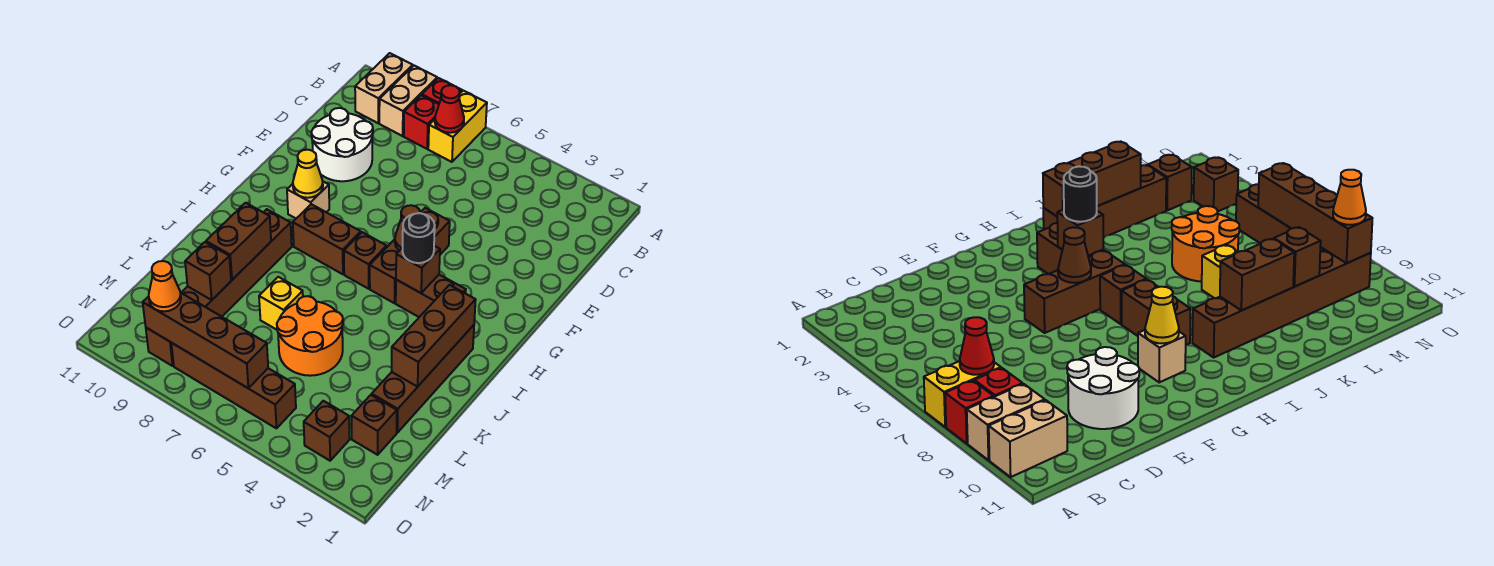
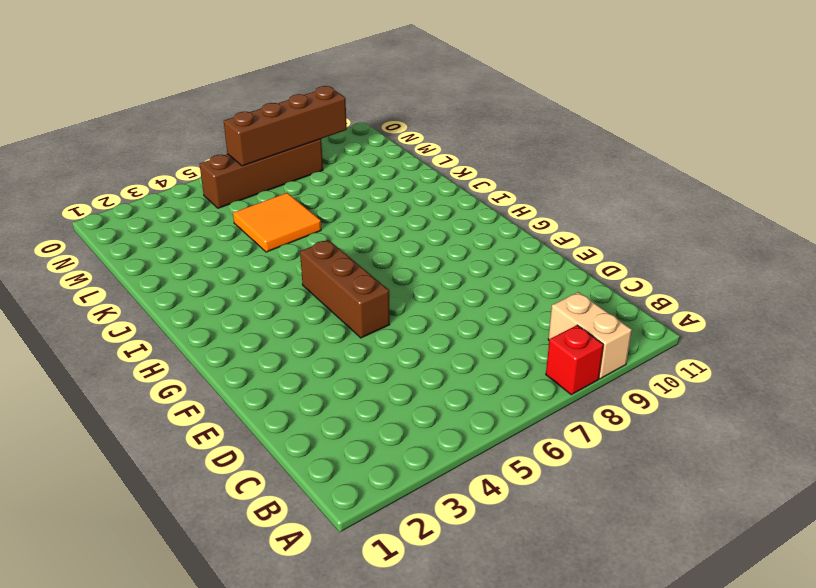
orange 2x2 tile [233,193,321,252] -> orange 2x2 round brick [277,296,343,376]
none -> yellow 1x2 brick [428,91,487,162]
none -> tan 1x2 brick [355,53,413,123]
none -> red 1x1 brick [404,95,439,149]

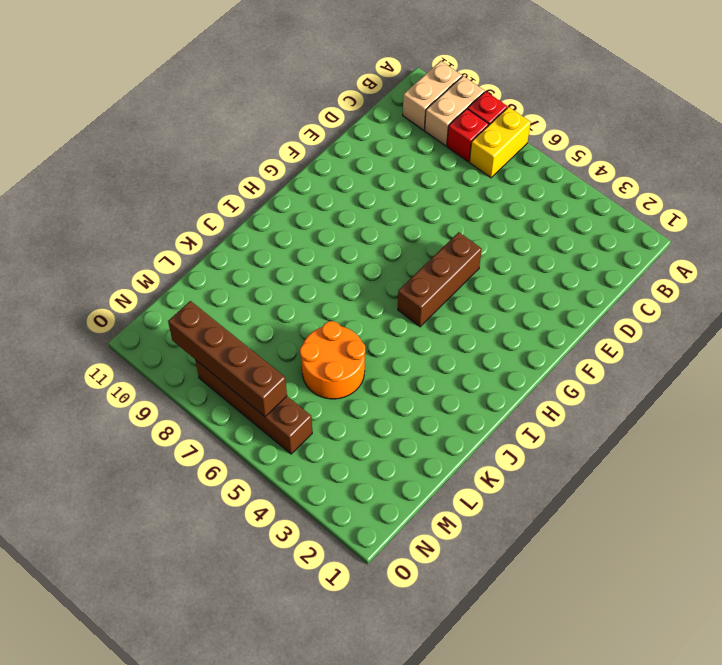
none -> white 2x2 round brick [311,108,373,181]
none -> tan 1x1 brick [287,182,329,218]
none -> brown 1x2 brick [396,275,466,317]

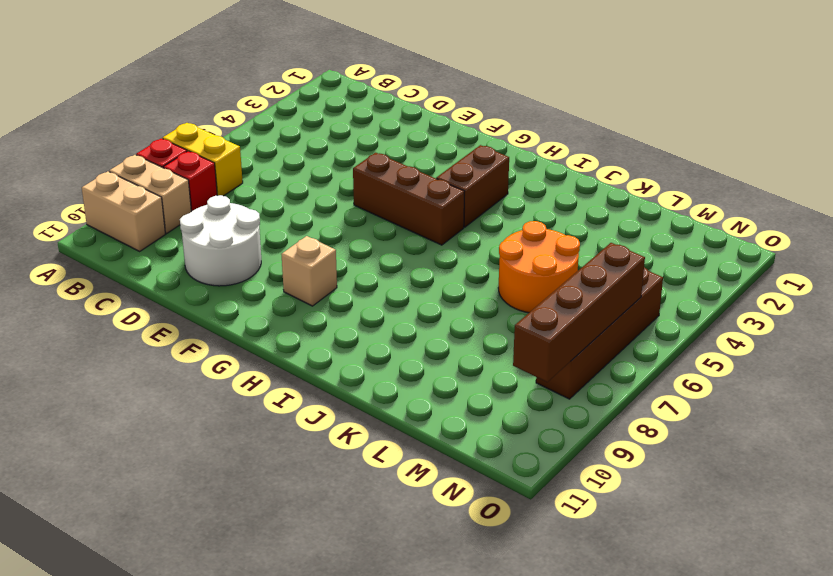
none -> brown 1x1 brick [344,232,387,289]
none -> brown 1x2 brick [293,204,361,274]
none -> brown 1x4 brick [372,325,474,433]

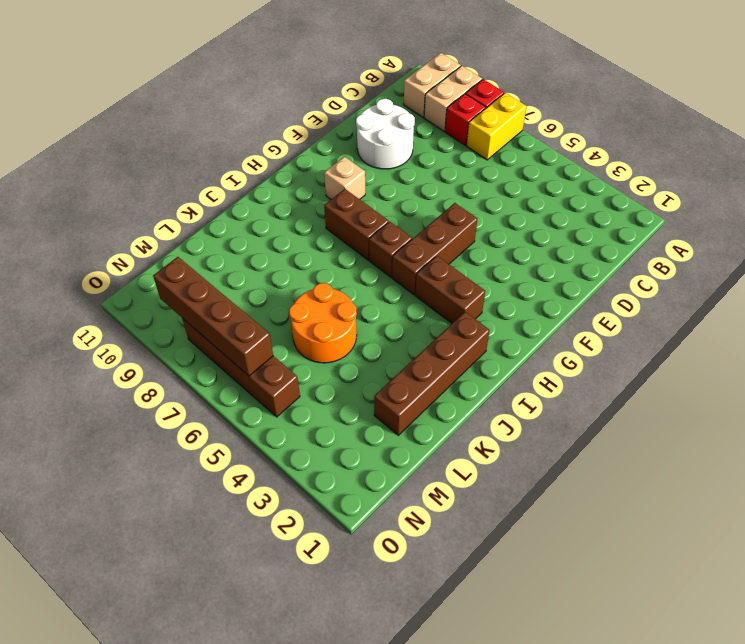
none -> brown 1x6 brick [146,209,292,366]
none -> yellow 1x1 brick [259,277,303,330]
none -> brown 1x1 brick [352,395,397,455]

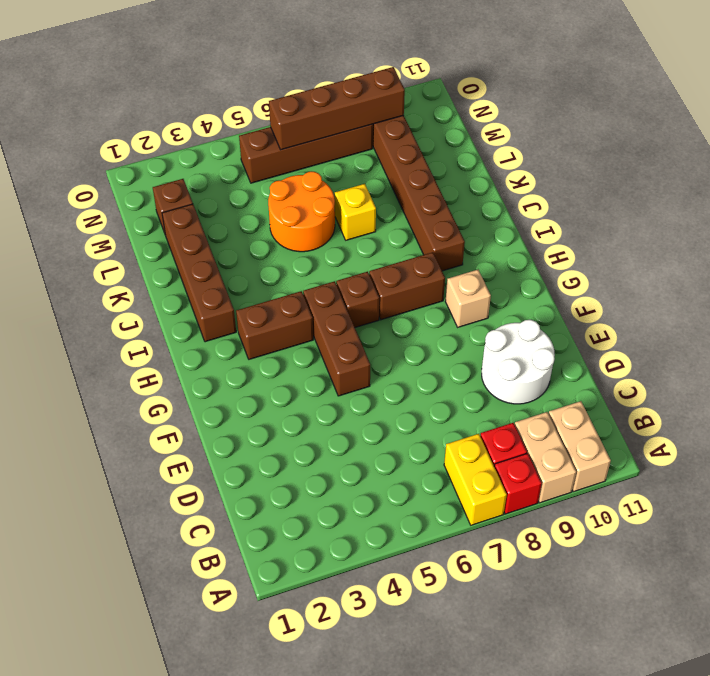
none -> brown 1x1 brick [304,401,350,461]
none -> red 1x1 cone [435,85,464,133]
none -> brown 1x1 cone [395,205,420,251]

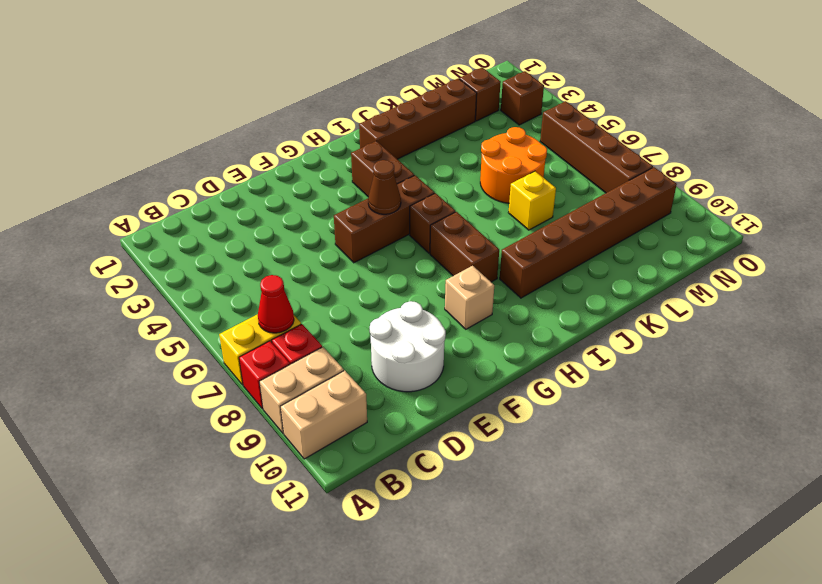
none -> yellow 1x1 cone [293,150,323,198]
none -> brown 1x1 brick [396,246,440,293]
none -> brown 1x3 brick [392,285,476,387]

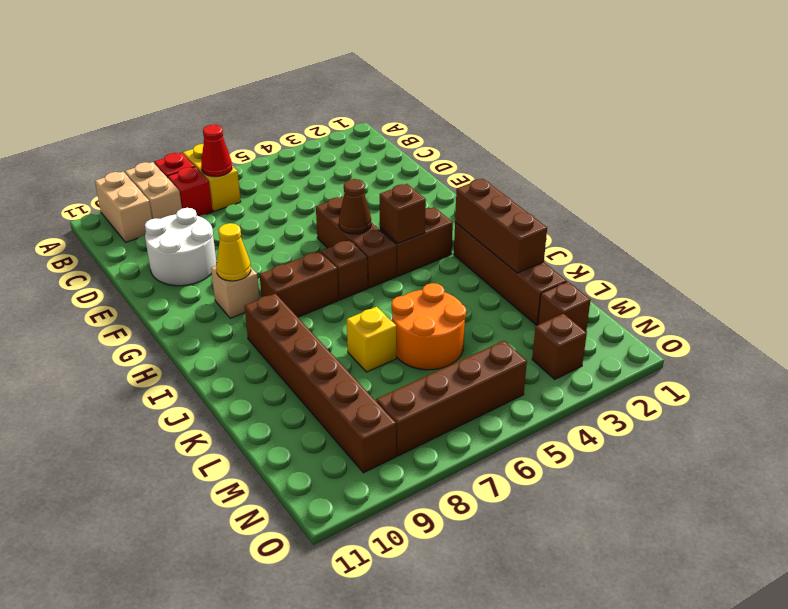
none -> brown 1x2 brick [206,203,271,280]
none -> brown 1x1 brick [185,242,231,300]
none -> brown 1x4 brick [143,293,268,388]

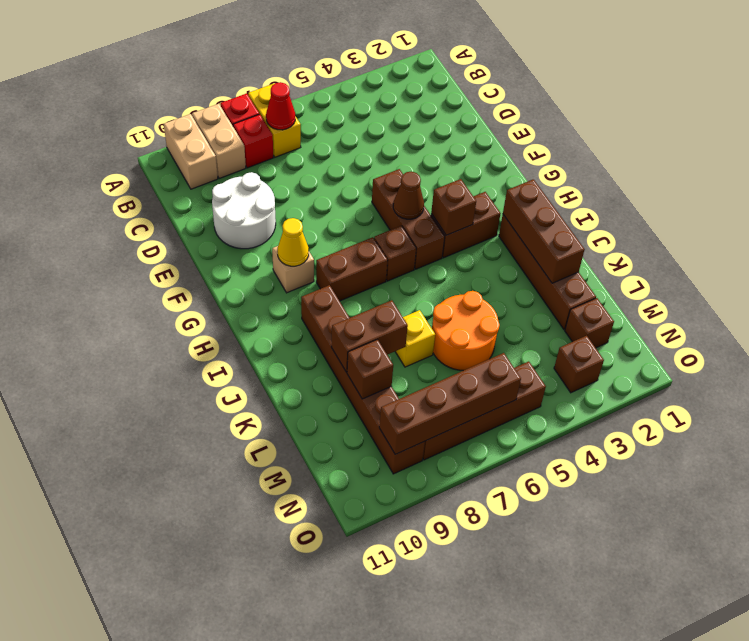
brown 1x2 brick [331,300,408,372] -> brown 1x2 brick turned to [206,203,271,280]
none -> black 1x1 round brick [403,213,435,263]
none -> orange 1x1 cone [149,261,181,311]

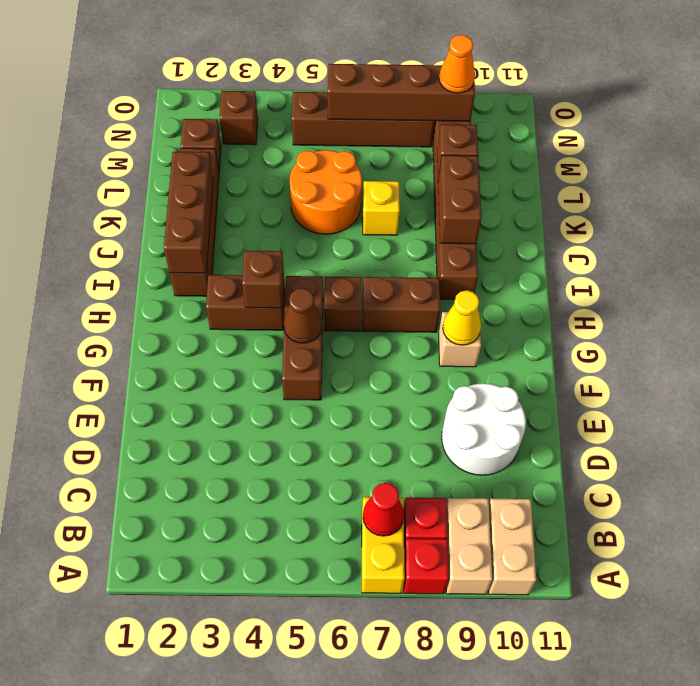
none -> black 1x1 round brick [403,213,435,263]

